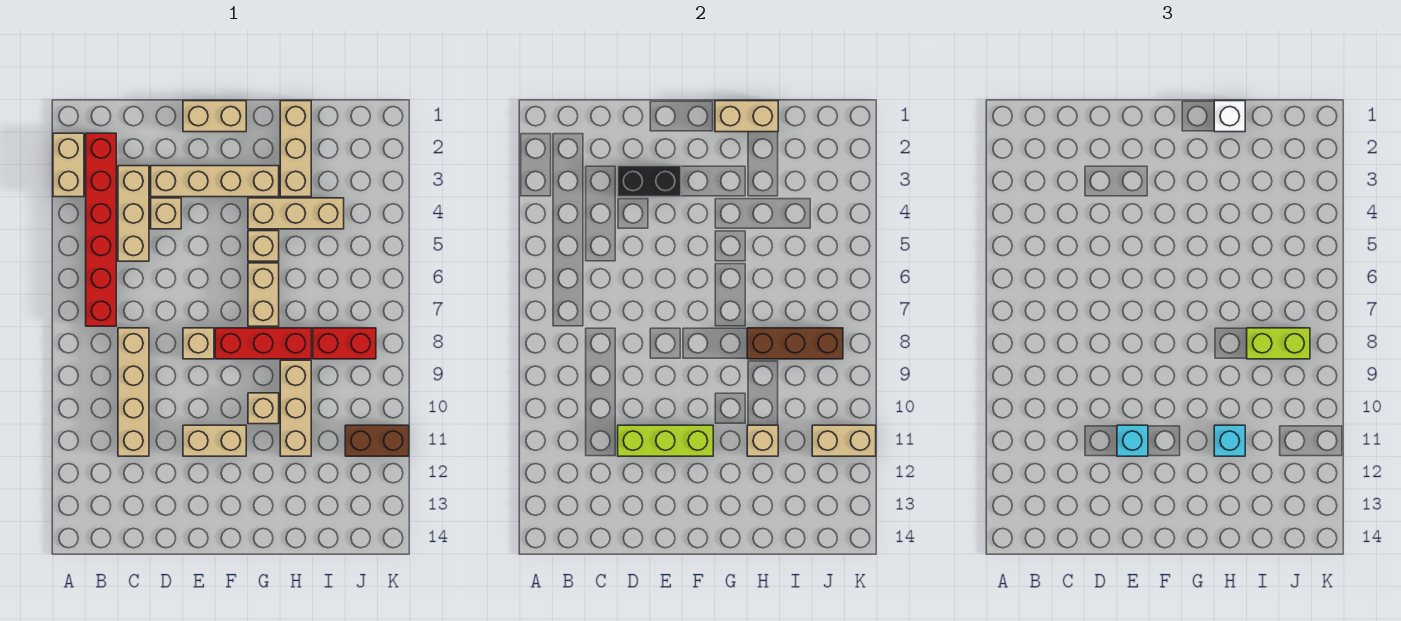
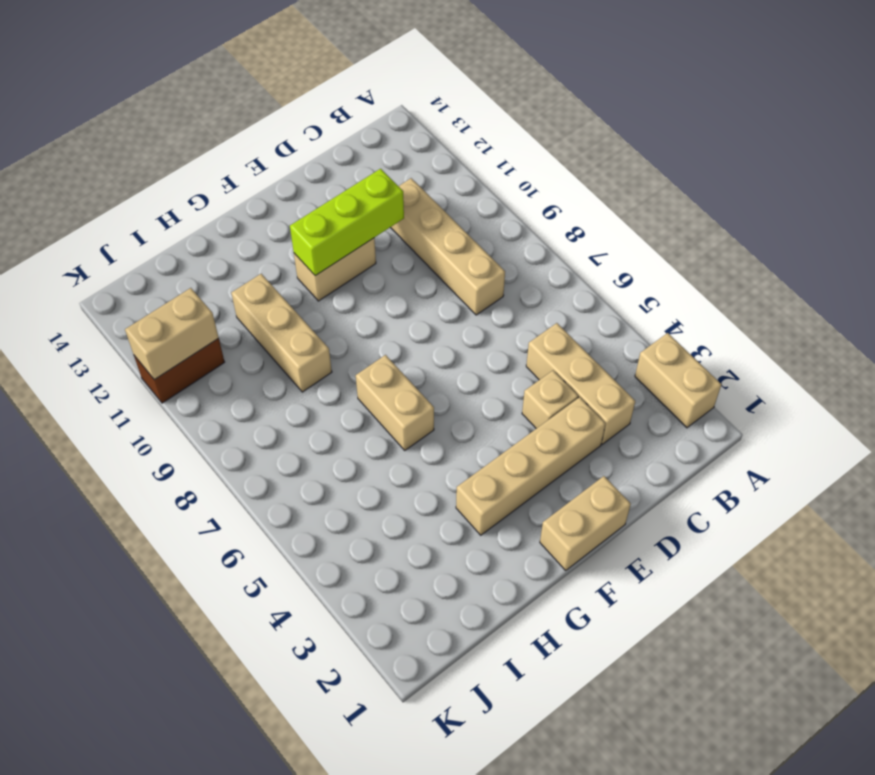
none -> red 1x6 brick [86,133,116,326]
none -> tan 1x1 brick [183,328,214,359]
none -> red 1x3 brick [215,328,311,359]

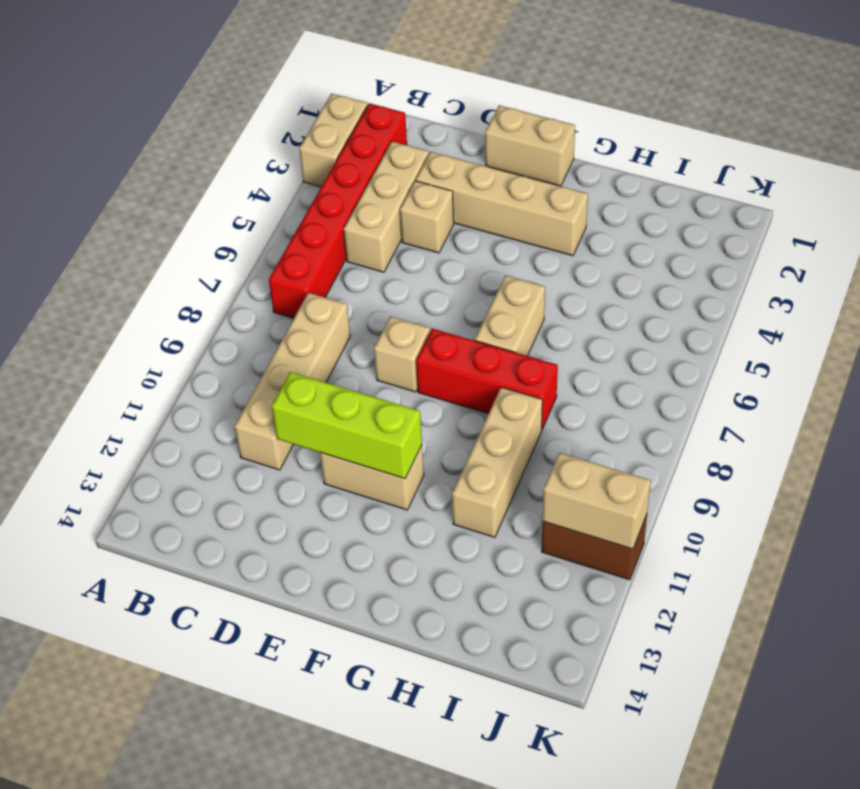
none -> tan 1x3 brick [248,198,344,229]
none -> tan 1x1 brick [248,231,279,261]
none -> tan 1x1 brick [248,393,279,424]

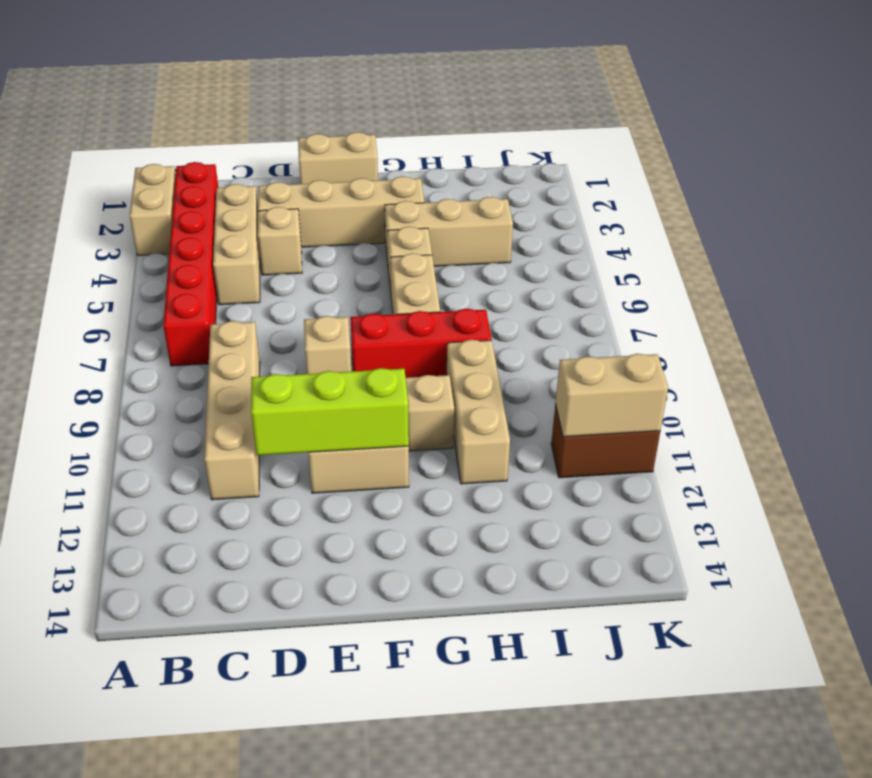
none -> tan 1x3 brick [280,101,311,197]
none -> red 1x2 brick [313,328,376,359]
none -> black 1x2 brick [618,166,681,197]

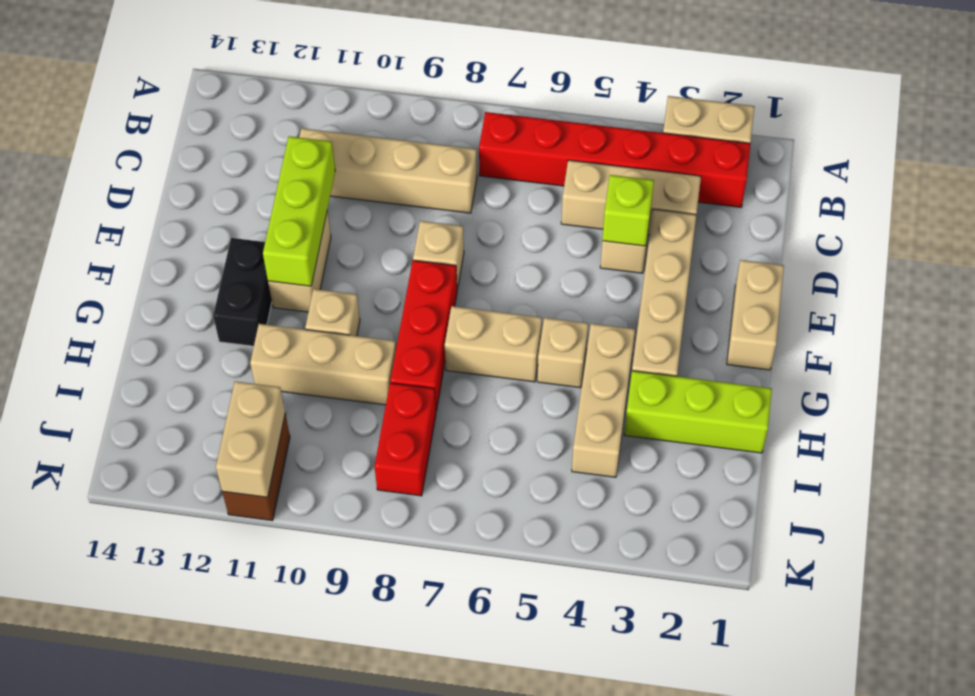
lime 1x1 brick [602,175,654,246] -> none
black 1x2 brick [213,238,272,346] -> black 1x2 brick moved to [618,166,681,197]
lime 1x3 brick [624,371,772,453] -> tan 1x3 brick [280,101,311,197]
none -> tan 1x2 brick [715,101,778,132]
none -> brown 1x3 brick [747,328,843,359]
none -> tan 1x1 brick [747,425,778,456]

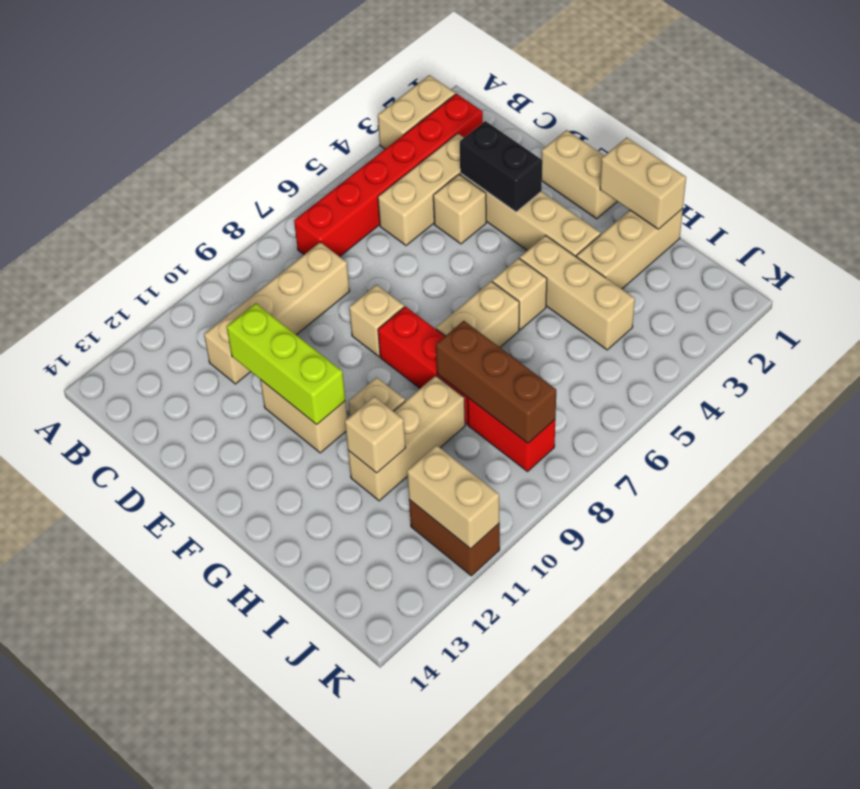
none -> cyan 1x1 brick [1117,425,1148,456]
none -> white 1x1 brick [1214,101,1245,132]
none -> cyan 1x1 brick [1214,425,1245,456]

